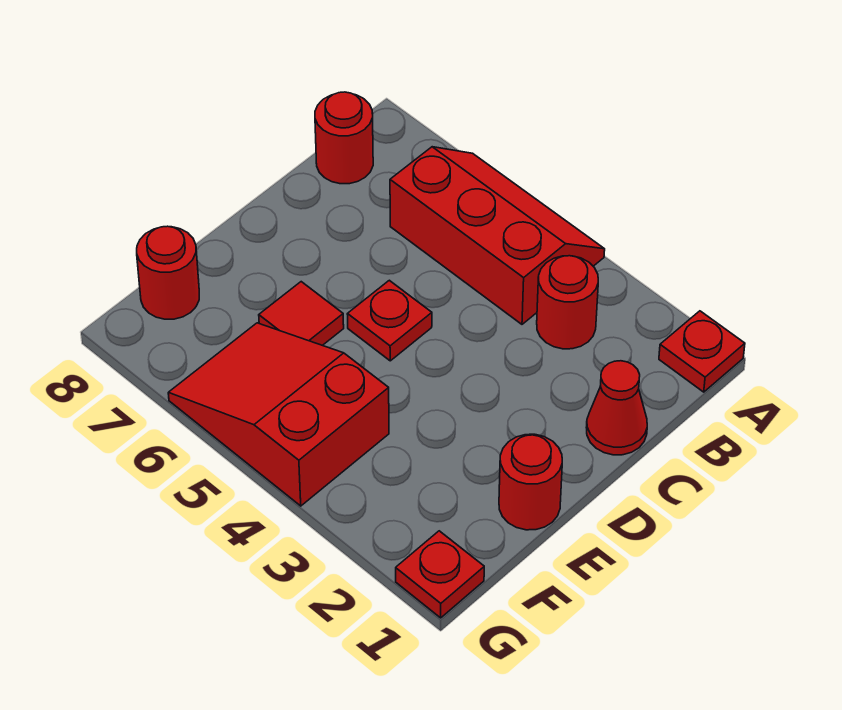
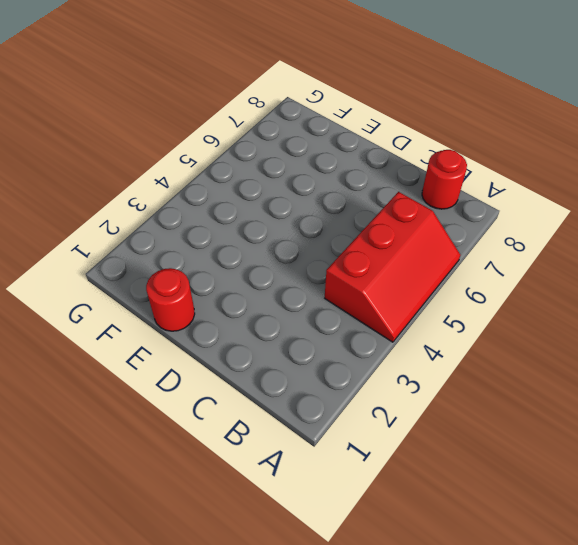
none -> red 1x1 plate [659,311,745,392]
none -> red 1x1 round brick [537,256,598,349]

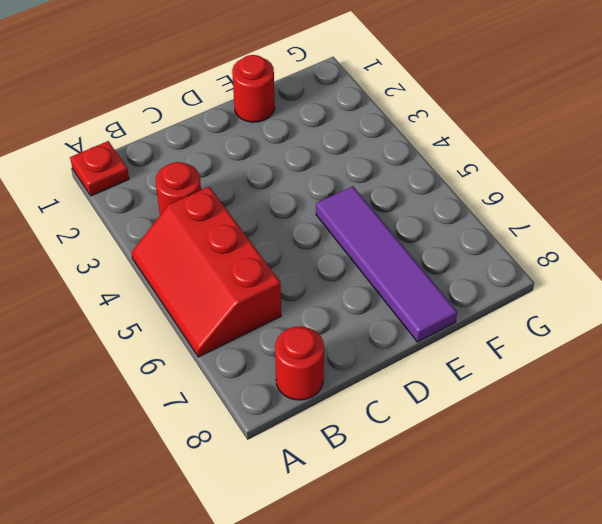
purple 1x4 tile [316,186,457,342] -> red 1x1 tile [259,282,344,345]
none -> red 1x1 cone [586,361,647,455]
none -> red 1x1 plate [347,280,432,361]

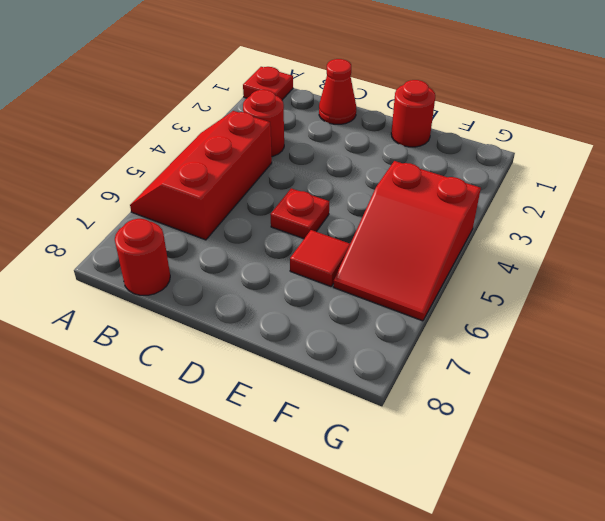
none -> red 1x1 round brick [137,226,199,319]
none -> red 1x1 plate [396,531,484,618]

